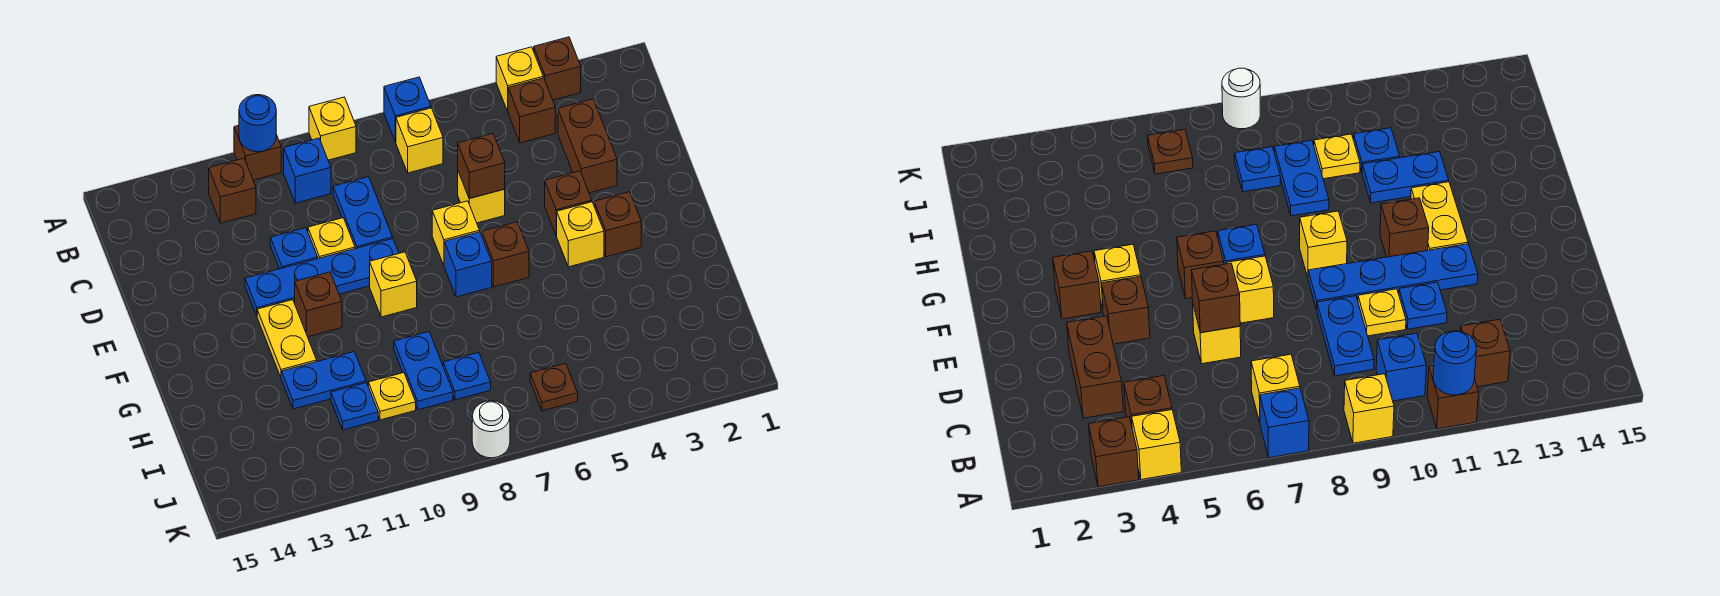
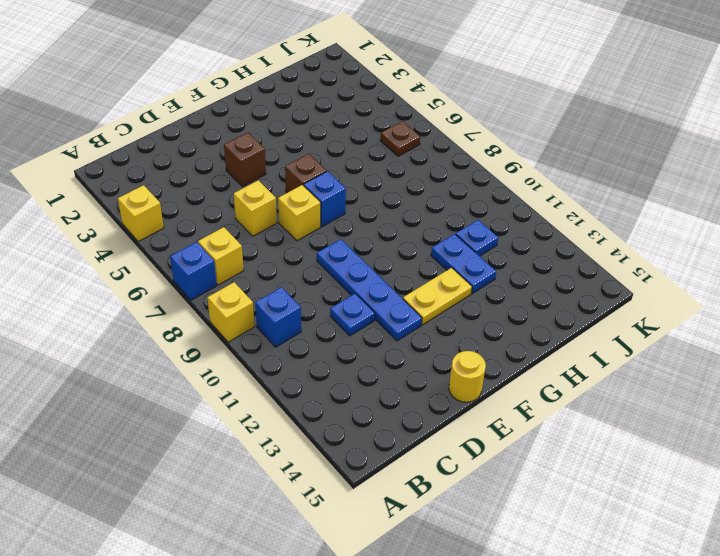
yellow 1x1 round brick [449,351,486,402] -> none
none -> brown 1x1 brick [534,37,581,100]
none -> brown 1x1 brick [234,125,281,180]
none -> brown 1x1 brick [508,78,555,143]
none -> brown 1x1 brick [209,158,256,223]

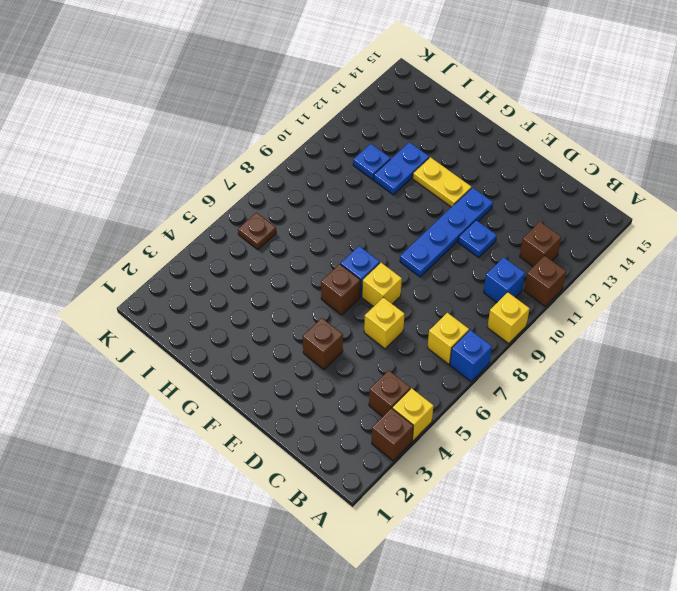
none -> brown 1x2 brick [558,99,617,193]
none -> blue 1x2 plate [333,177,393,249]
none -> yellow 1x1 plate [308,218,355,259]
none -> brown 1x1 brick [594,192,641,257]

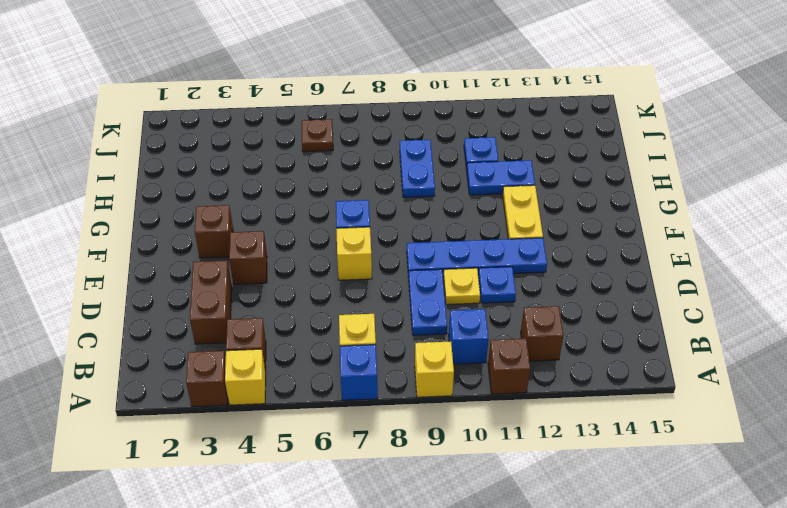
none -> yellow 1x1 brick [458,172,505,223]
none -> yellow 1x1 brick [557,202,604,267]
none -> brown 1x1 brick [482,222,529,287]
none -> yellow 1x1 brick [370,252,417,317]

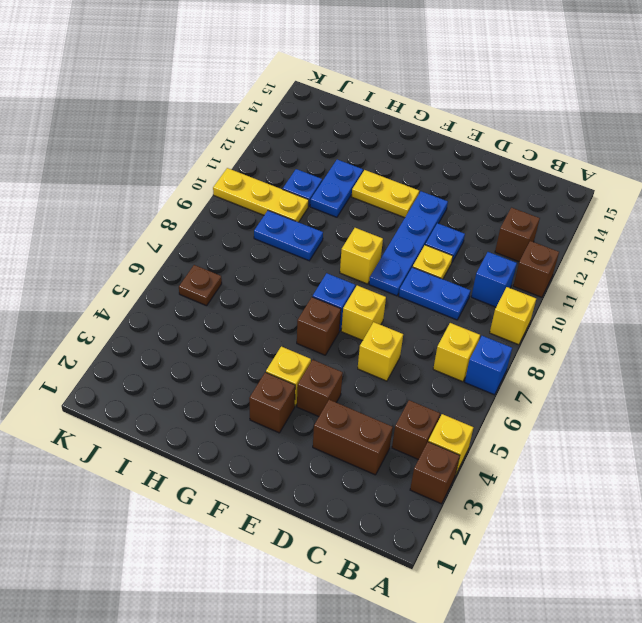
yellow 1x3 plate [213,168,309,222] -> yellow 1x1 plate [368,373,416,420]
none -> brown 1x1 brick [295,272,342,337]
none -> blue 1x1 plate [443,353,491,400]
none -> white 1x1 round brick [472,401,510,458]
none -> blue 1x1 round brick [239,95,276,152]

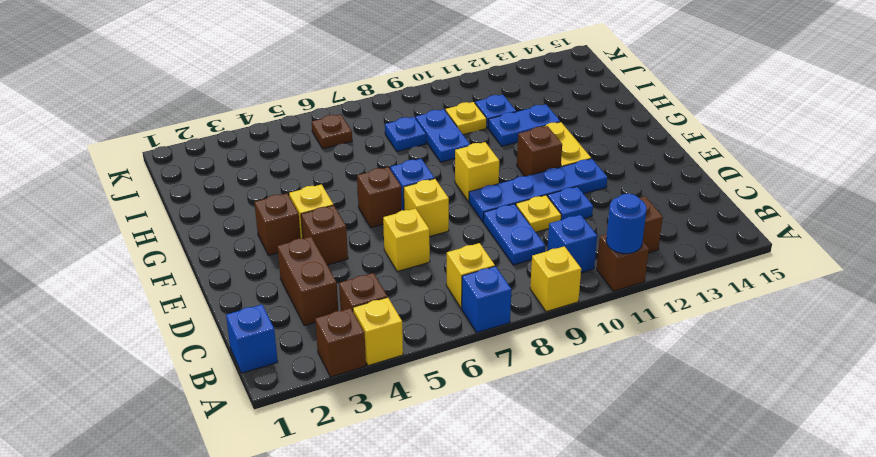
blue 1x1 brick [226,305,278,373] -> none
none -> white 1x1 round brick [472,401,510,458]
none -> brown 1x1 brick [458,134,505,198]

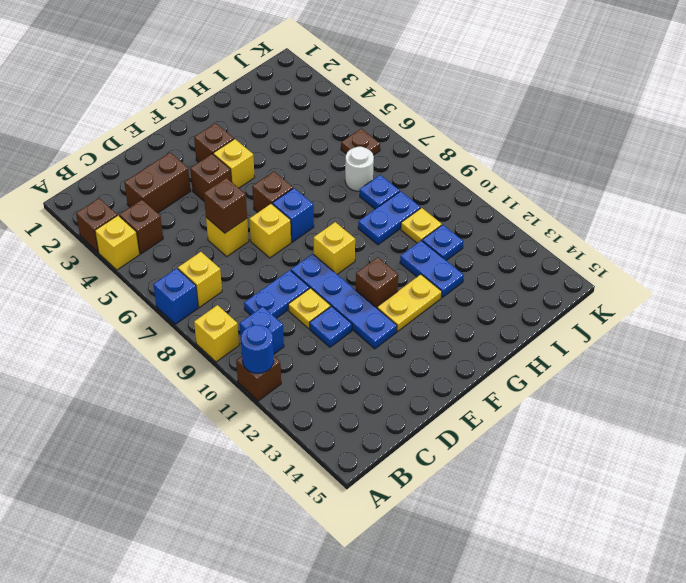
white 1x1 round brick [345,147,374,191] -> white 1x1 round brick moved to [472,401,510,458]
none -> brown 1x1 brick [209,158,256,223]

